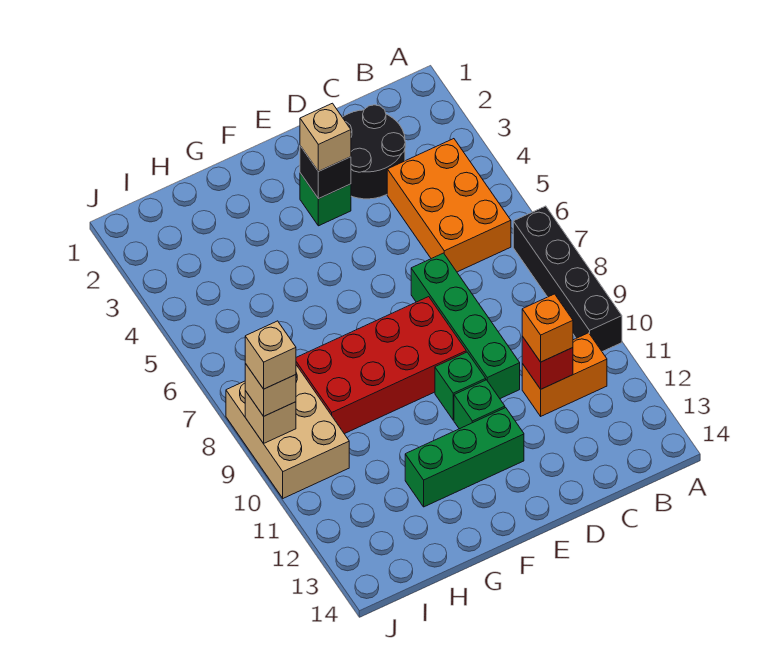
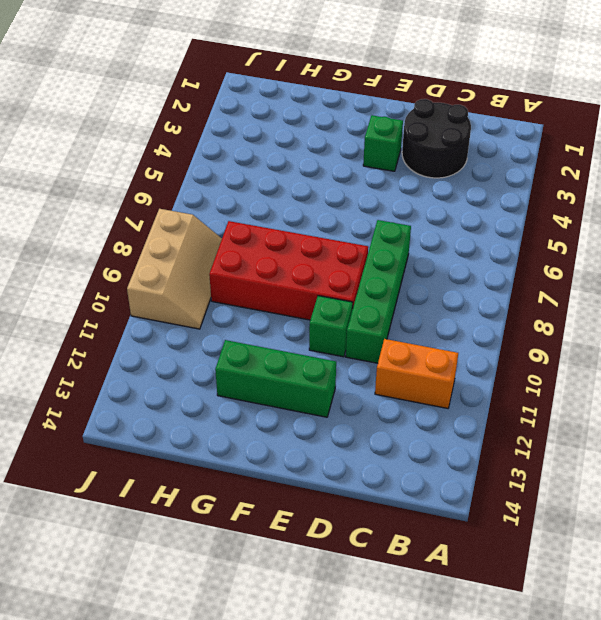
tan 2x3 slope [127,209,222,329] -> tan 2x3 brick [226,365,349,498]
none -> black 1x4 brick [513,206,622,352]
none -> orange 2x3 brick [387,139,511,272]
none -> green 1x1 brick [454,380,505,429]

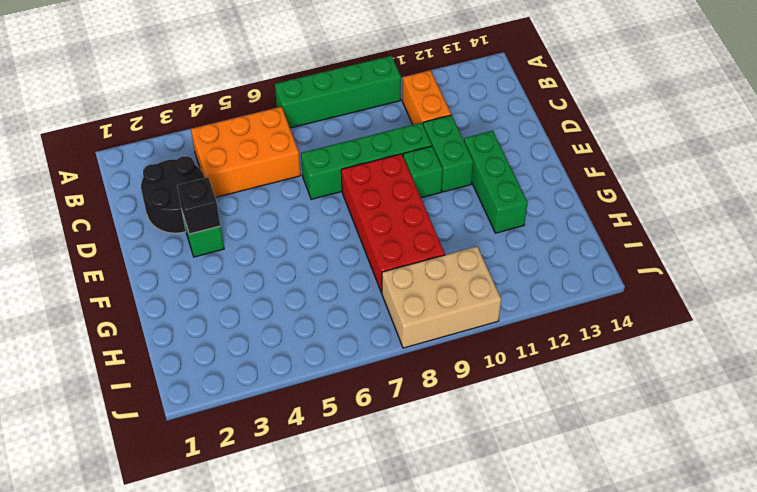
green 1x4 brick [275,56,401,128] -> black 1x4 brick [513,206,622,352]
green 1x2 brick [423,115,473,192] -> green 1x1 brick [454,380,505,429]
none -> red 1x1 brick [522,337,573,389]
none -> tan 1x1 brick [245,391,296,443]
none -> orange 1x1 brick [522,294,573,362]

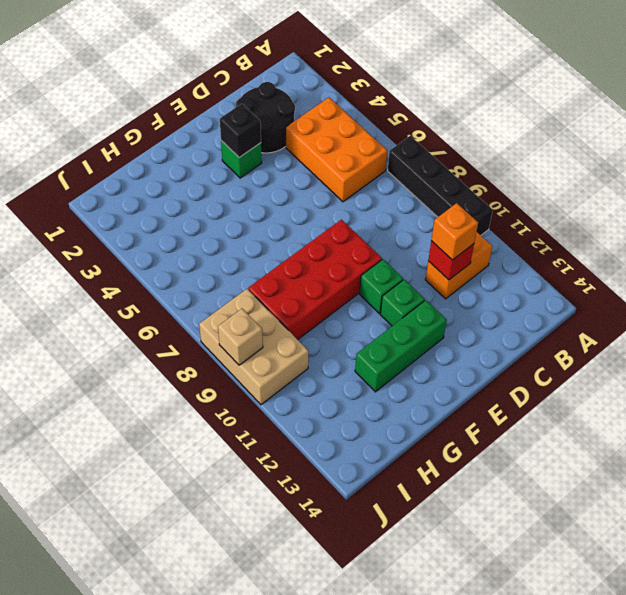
none -> green 1x4 brick [411,253,520,399]
none -> tan 1x1 brick [300,103,351,171]
none -> tan 1x1 brick [245,364,296,416]

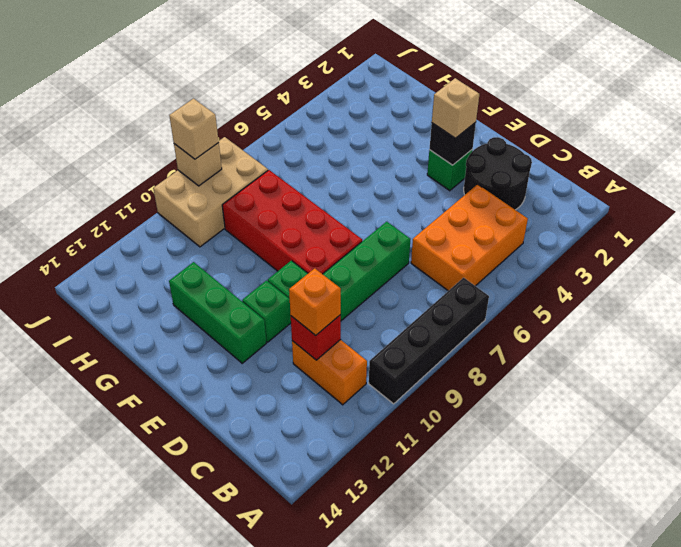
none -> tan 1x1 brick [245,321,296,389]

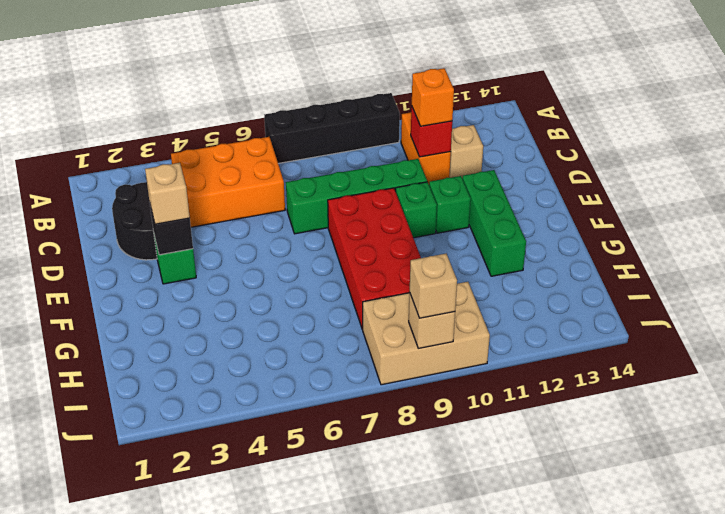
tan 1x1 brick [449,125,483,178] -> tan 1x1 brick moved to [245,321,296,389]

